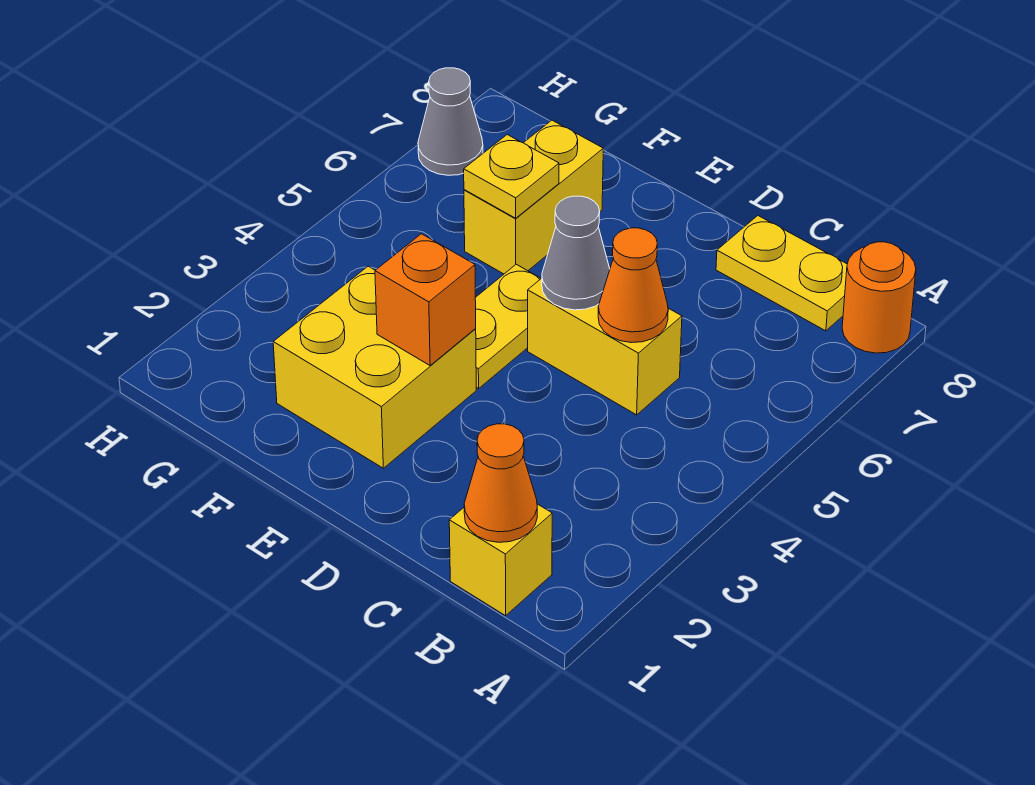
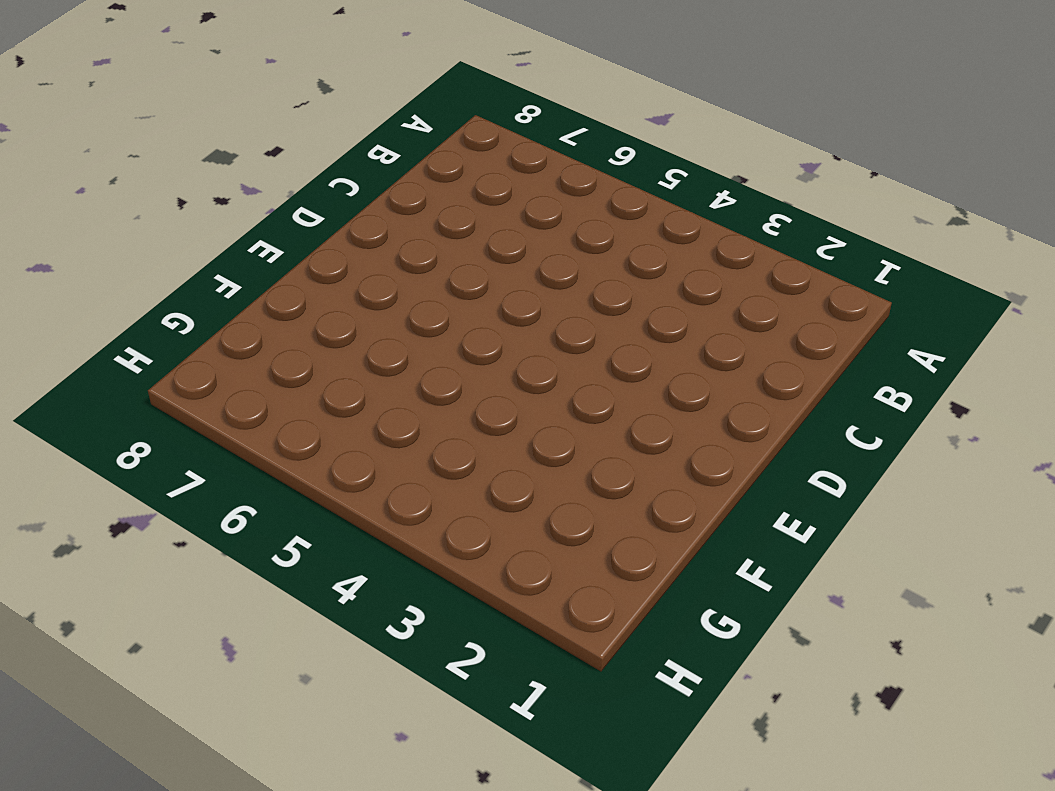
none -> orange 1x1 round brick [842,242,916,353]
none -> yellow 1x1 brick [449,504,552,616]
none -> yellow 1x2 plate [716,216,847,331]

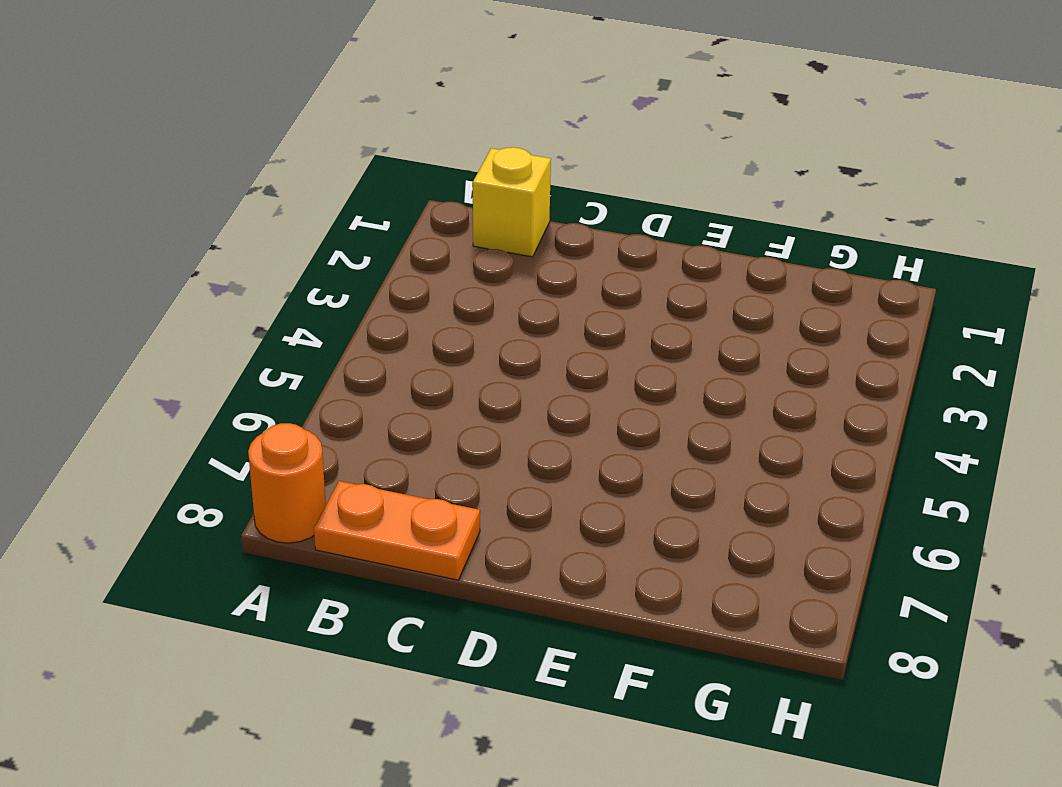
orange 1x2 plate [314,481,480,580] -> yellow 1x2 plate [716,216,847,331]
none -> yellow 1x2 brick [528,278,682,415]
none -> yellow 2x2 brick [273,266,476,468]
none -> yellow 1x2 plate [475,264,541,389]

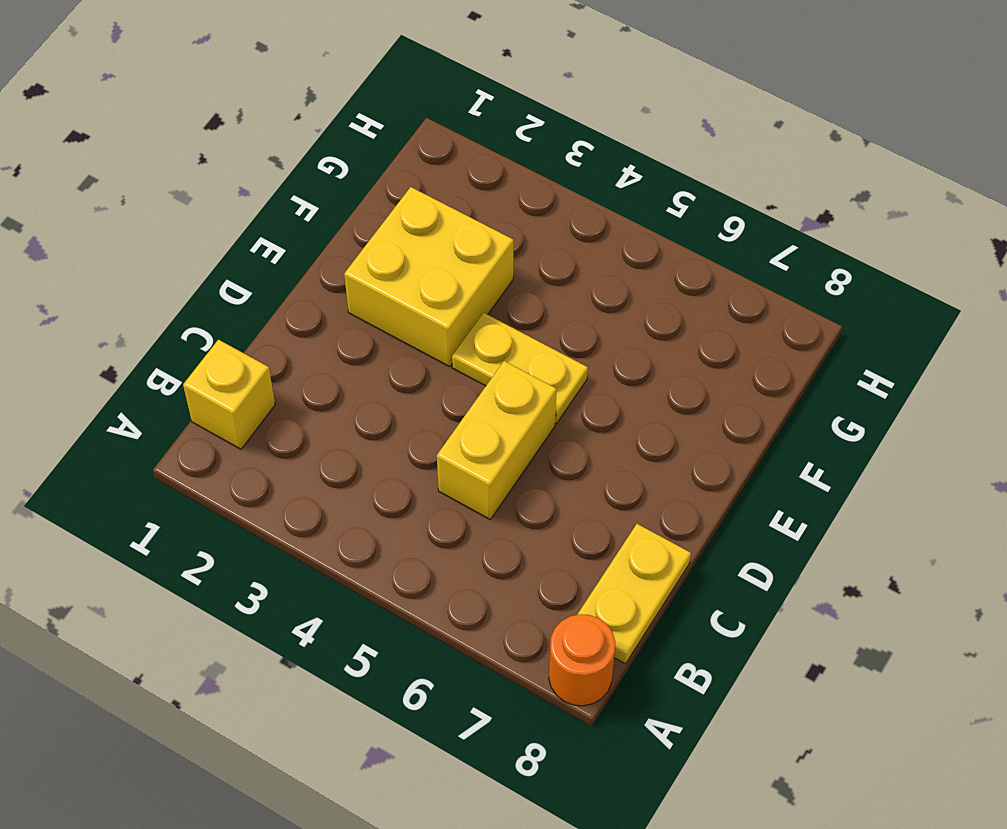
none -> yellow 1x2 brick [464,120,603,274]
none -> grey 1x1 cone [418,68,483,175]
none -> orange 1x1 cone [464,424,537,542]

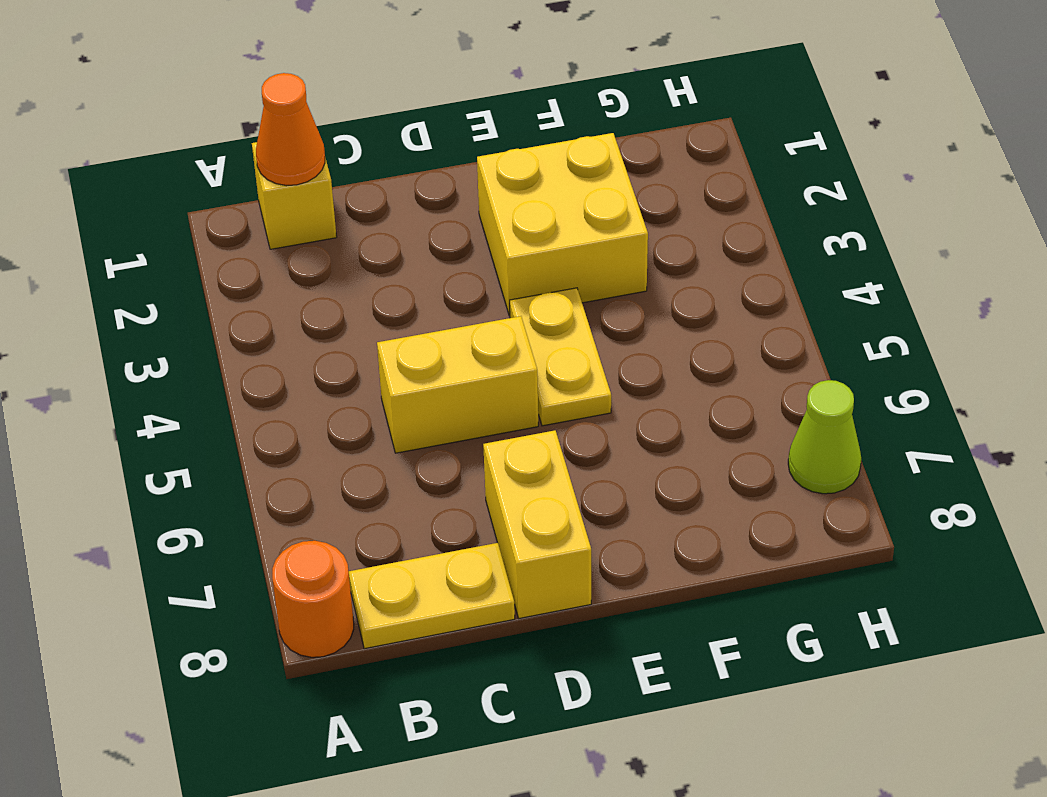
yellow 1x2 brick [483,430,591,618] -> yellow 1x2 brick moved to [464,120,603,274]
lime 1x1 cone [788,380,861,494] -> grey 1x1 cone [418,68,483,175]
none -> orange 1x1 cone [598,228,668,343]
none -> grey 1x1 cone [542,196,610,310]
none -> orange 1x1 brick [375,234,476,365]

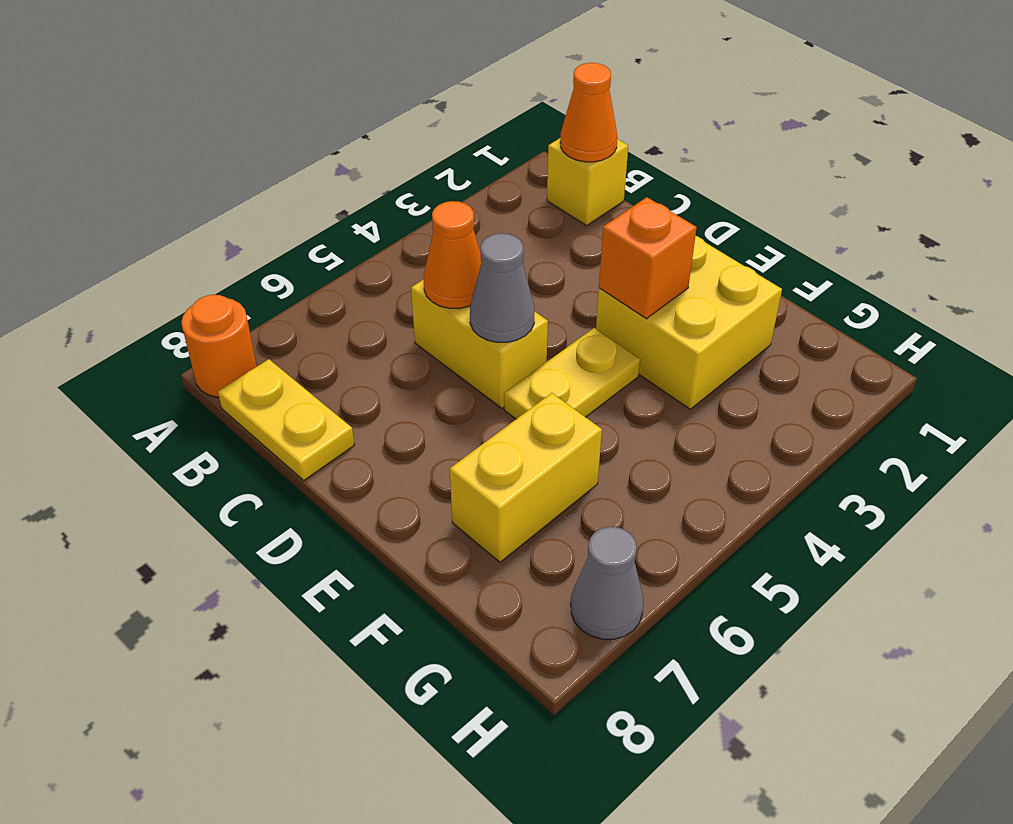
none -> yellow 1x1 plate [464,135,559,218]

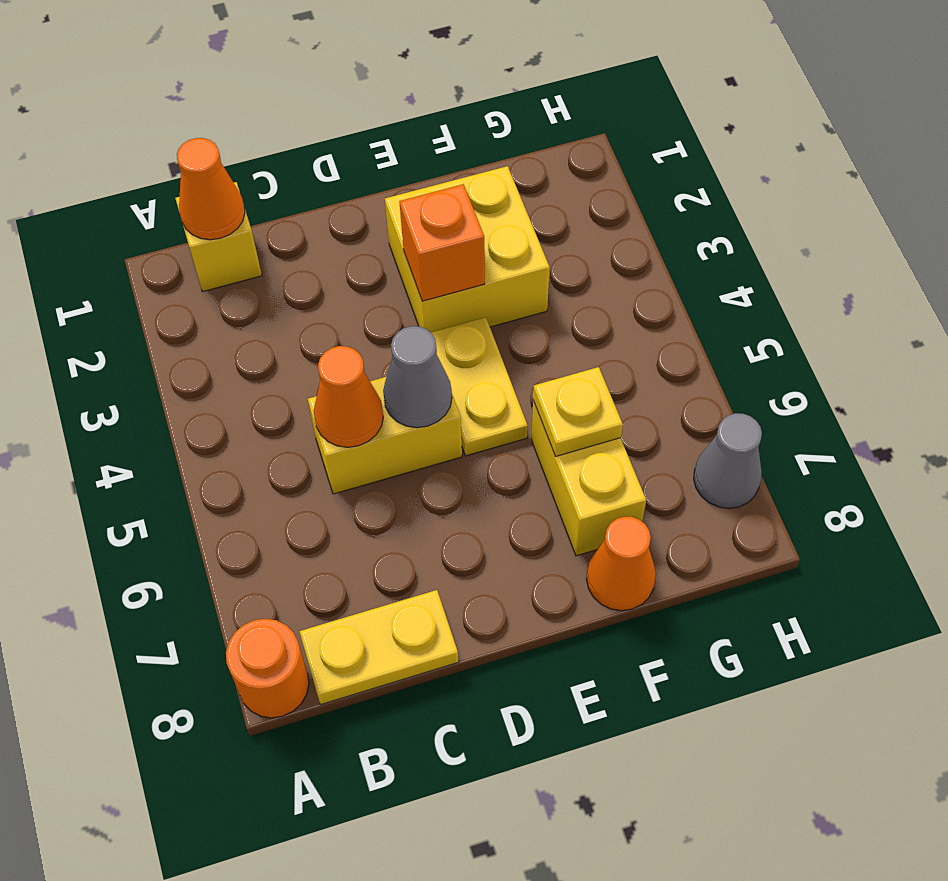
orange 1x1 cone [587,517,656,611] -> none

